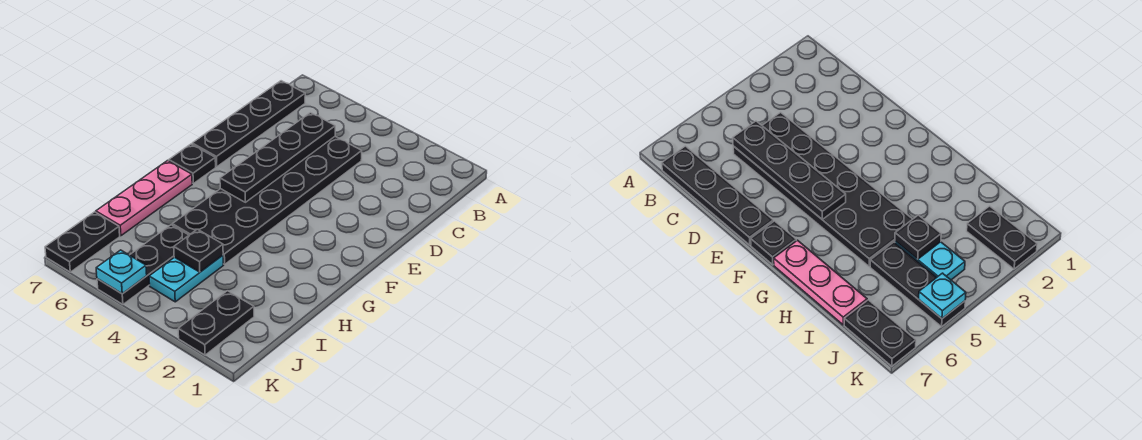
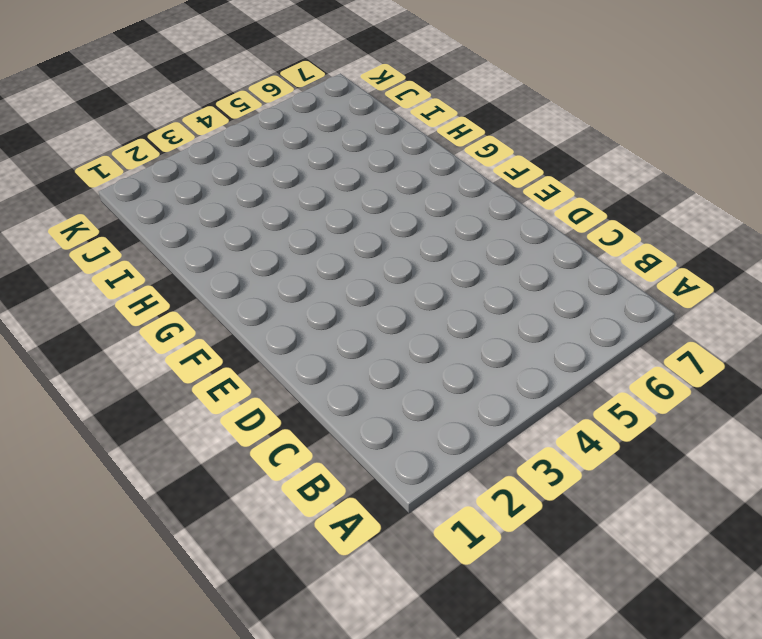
none -> black 1x4 plate [192,81,305,167]
none -> black 2x6 plate [172,137,362,264]

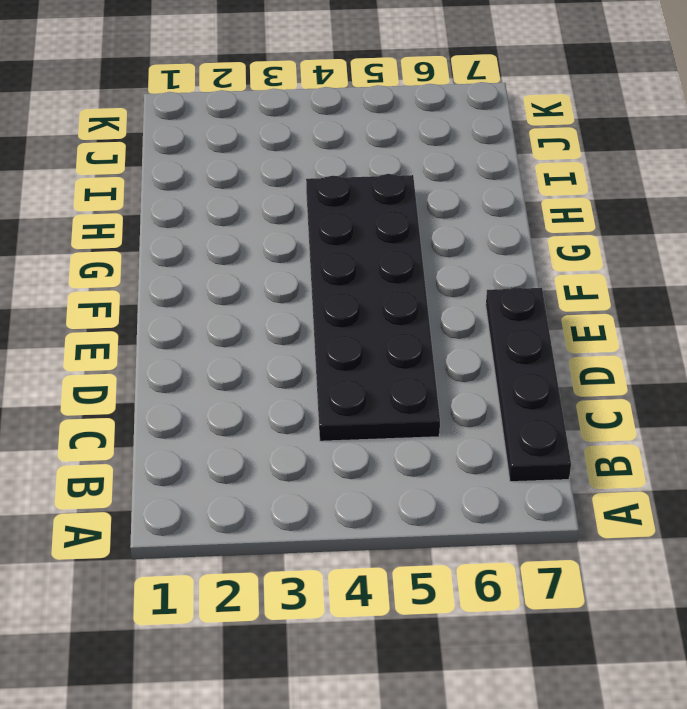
none -> black 1x1 plate [169,144,216,183]
none -> pink 1x3 plate [96,161,192,236]

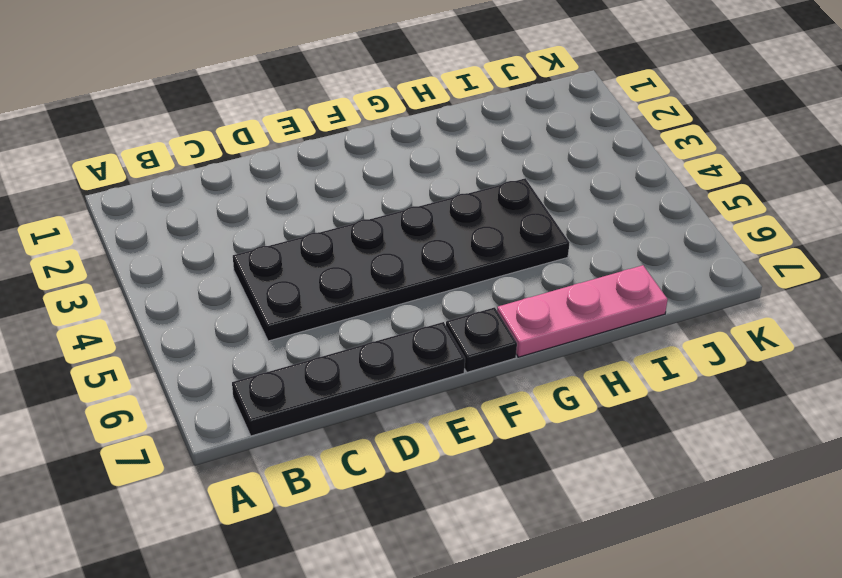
none -> cyan 1x2 plate [149,255,223,302]
none -> black 1x3 plate [97,225,189,304]

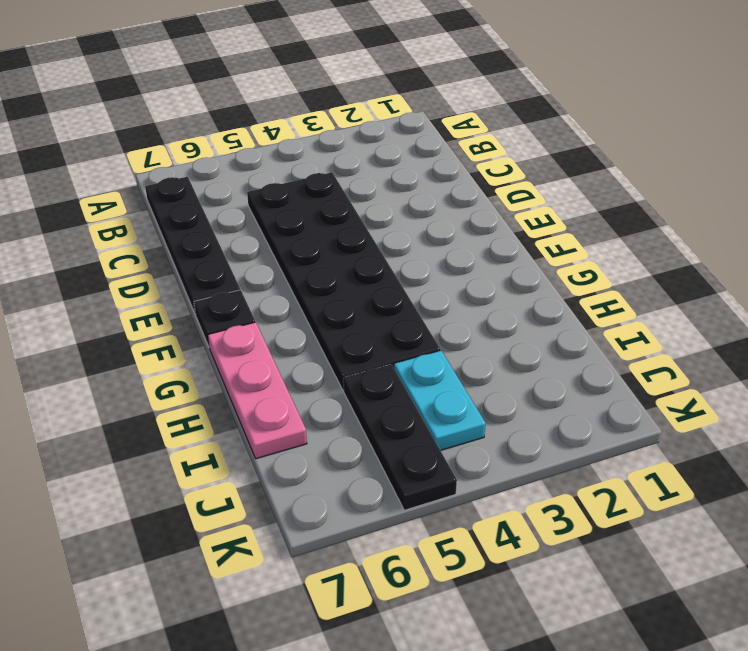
none -> black 1x2 plate [178,291,254,355]
none -> black 1x2 plate [45,212,120,272]

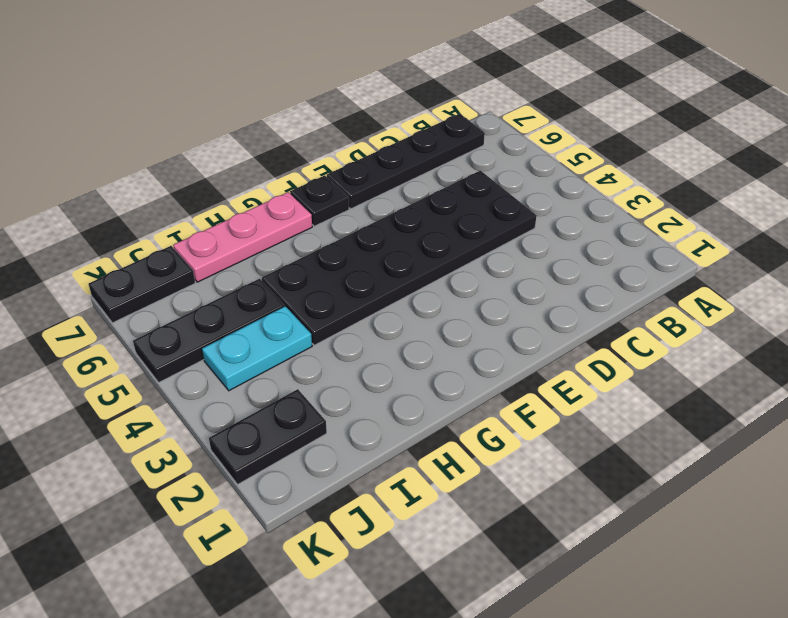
none -> black 1x4 plate [220,113,335,202]
none -> black 1x1 plate [174,229,223,272]

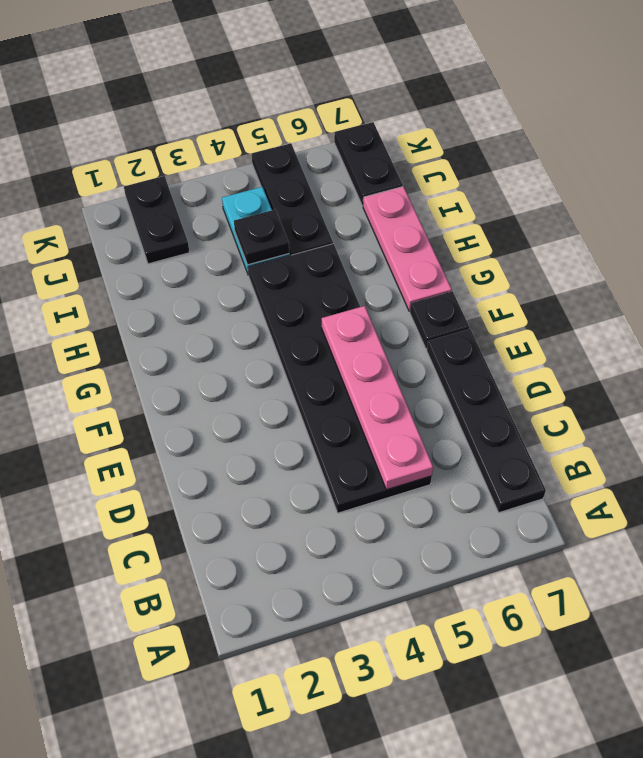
pink 1x4 plate [322,306,433,490] -> black 1x4 plate [220,113,335,202]
none -> cyan 1x1 plate [96,250,147,294]

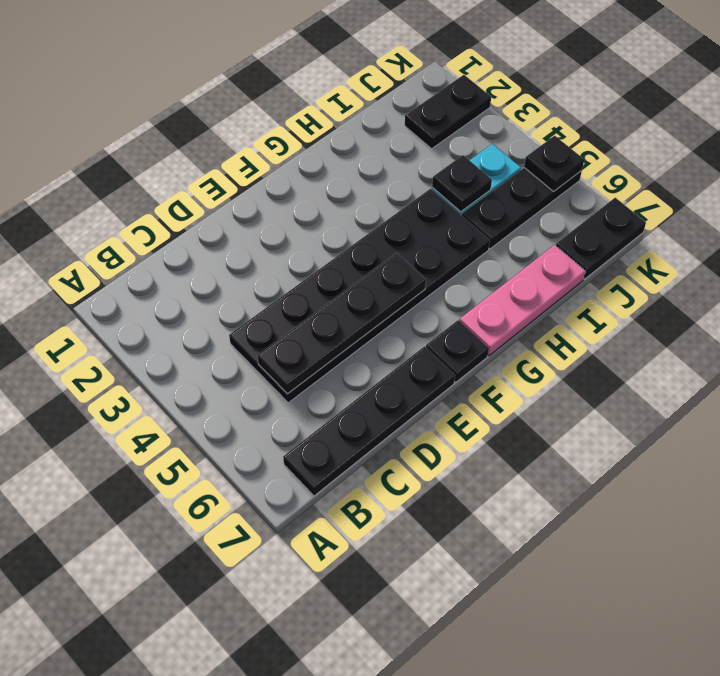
black 1x1 plate [524,136,584,192] -> cyan 1x1 plate [96,250,147,294]

